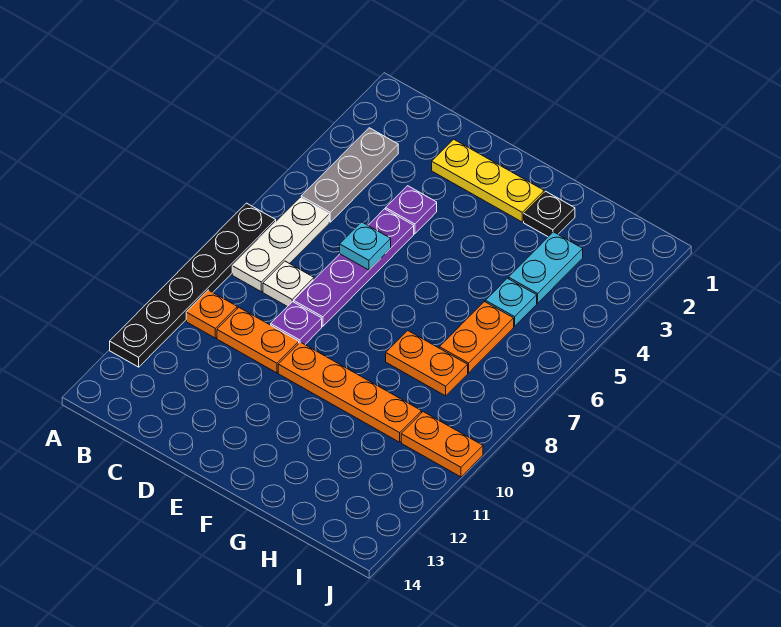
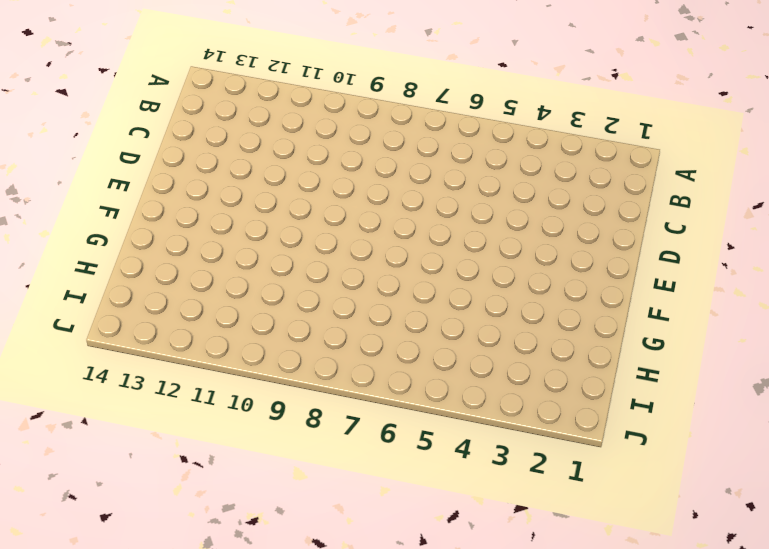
none -> black 1x6 plate [110,203,276,367]
none -> grey 1x3 plate [301,128,398,222]
none -> white 1x3 plate [232,197,329,292]

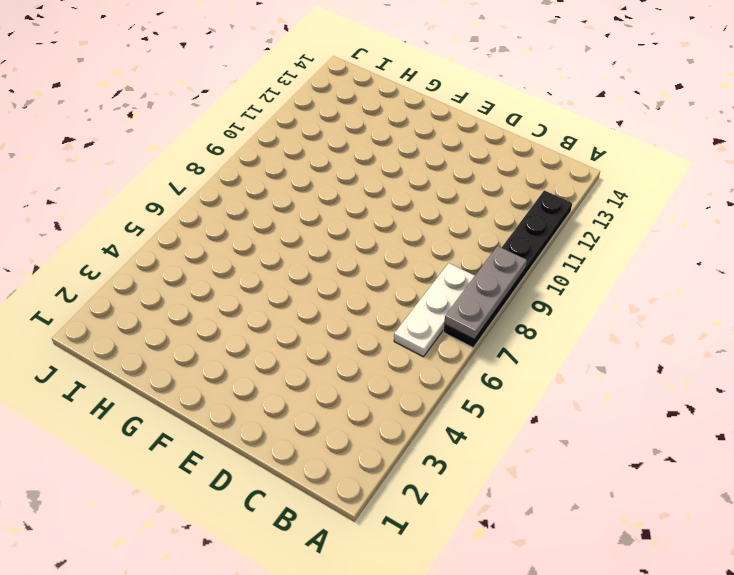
grey 1x3 plate [444,246,527,339] -> grey 1x3 plate moved to [301,128,398,222]
none -> orange 1x1 plate [186,290,237,338]
none -> white 1x1 plate [263,261,314,307]
none -> orange 1x2 plate [217,308,299,373]

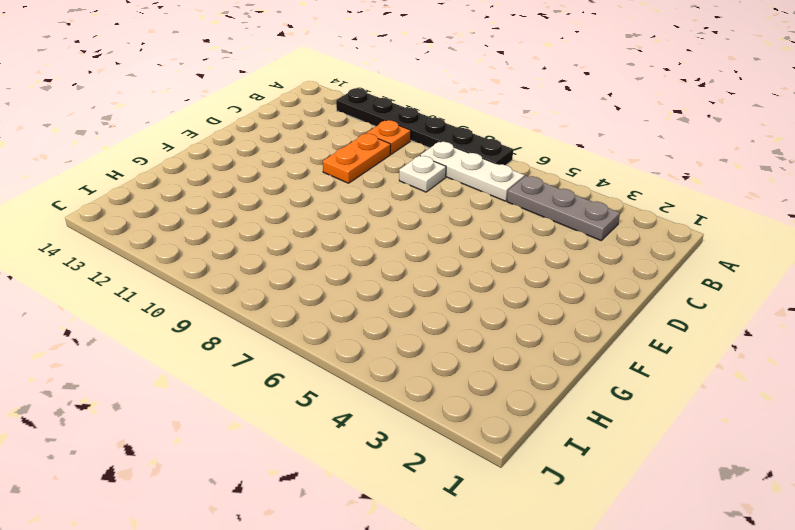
none -> yellow 1x3 plate [432,139,544,222]
none -> purple 1x1 plate [386,186,437,234]
none -> purple 1x4 plate [294,209,414,326]

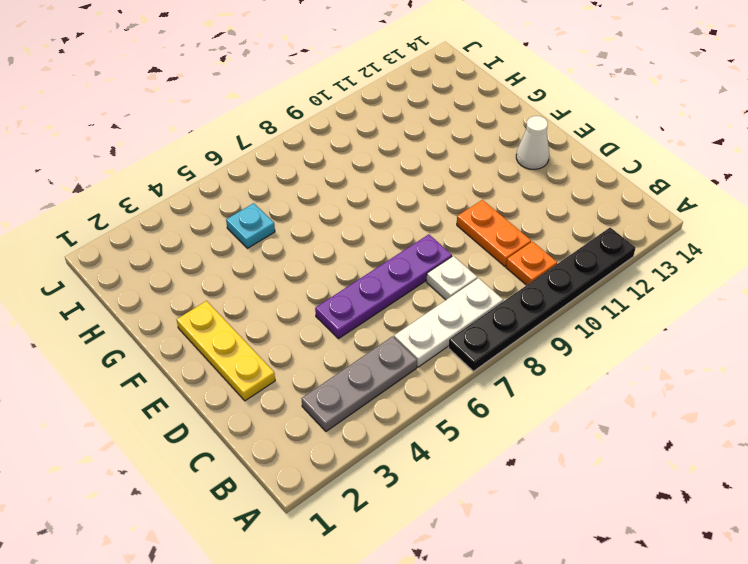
white 1x1 cone [516,116,549,169] -> none
none -> purple 1x1 plate [386,186,437,234]
none -> purple 1x1 plate [271,302,322,344]
none -> orange 1x4 plate [278,342,422,442]

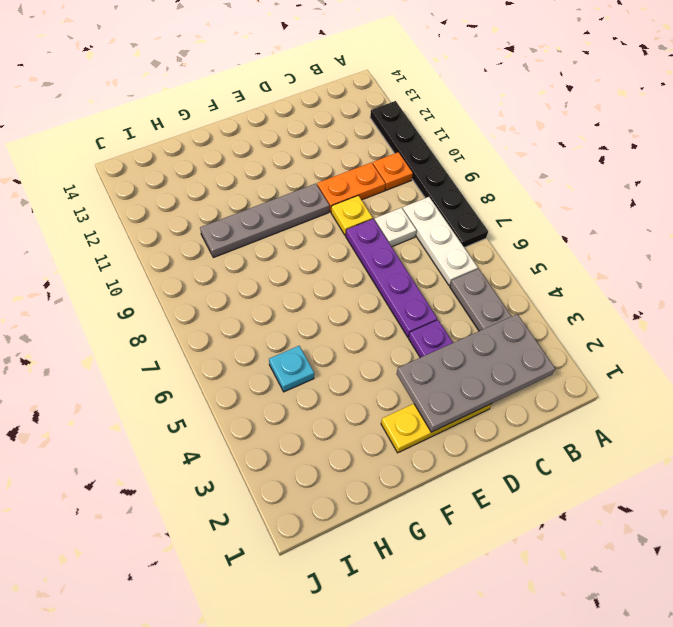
grey 2x4 plate [396,314,555,432] -> none
yellow 1x1 plate [331,196,373,235] -> purple 1x1 plate [271,302,322,344]
grey 1x4 plate [200,184,329,258] -> orange 1x4 plate [278,342,422,442]
none -> black 1x1 plate [524,191,575,237]
none -> orange 1x2 plate [386,331,468,396]
none -> cyan 1x2 plate [509,232,583,303]

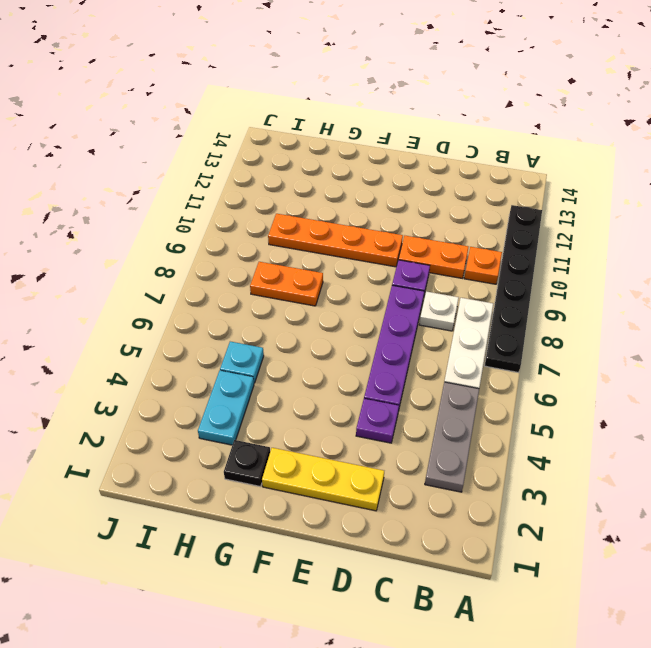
none -> orange 1x2 plate [439,302,514,373]
none -> orange 1x2 plate [401,412,483,477]
none -> cyan 1x1 plate [340,222,391,270]

